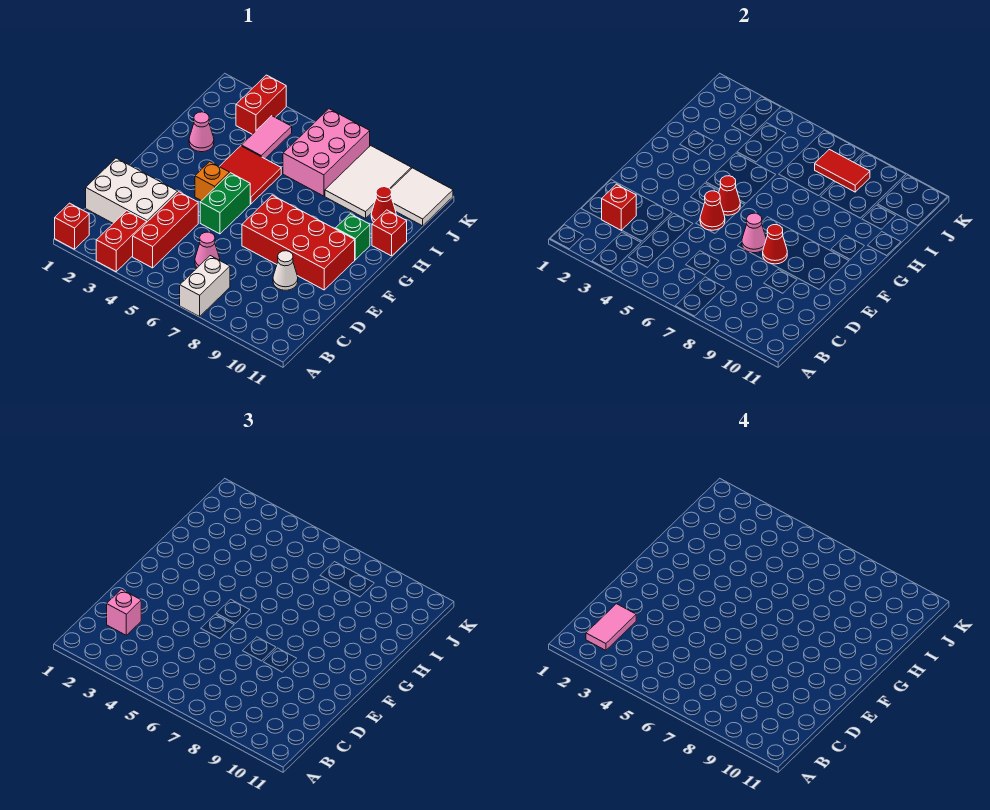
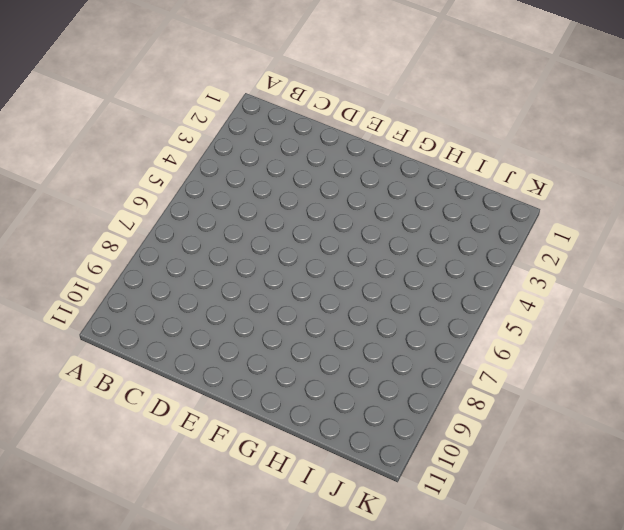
none -> red 1x1 brick [55,203,89,249]
none -> red 1x2 brick [96,211,147,272]
none -> white 1x2 brick [180,256,230,317]

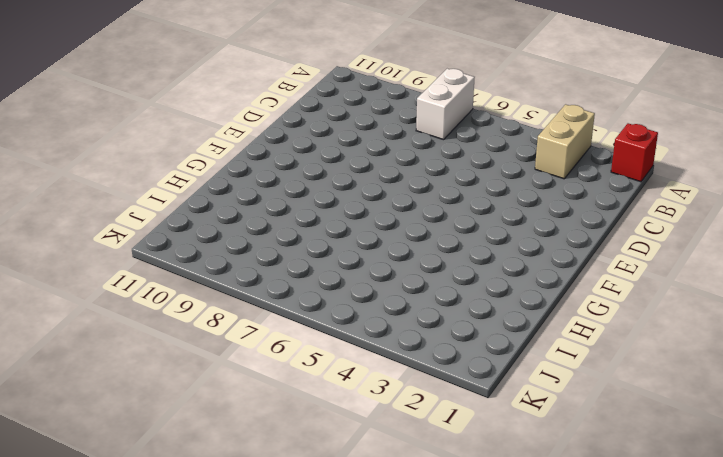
tan 1x2 brick [535,104,595,179] -> red 1x2 brick [96,211,147,272]
none -> red 1x3 brick [133,192,198,268]
none -> white 2x3 brick [86,158,178,223]
none -> pink 1x1 cone [195,232,220,268]

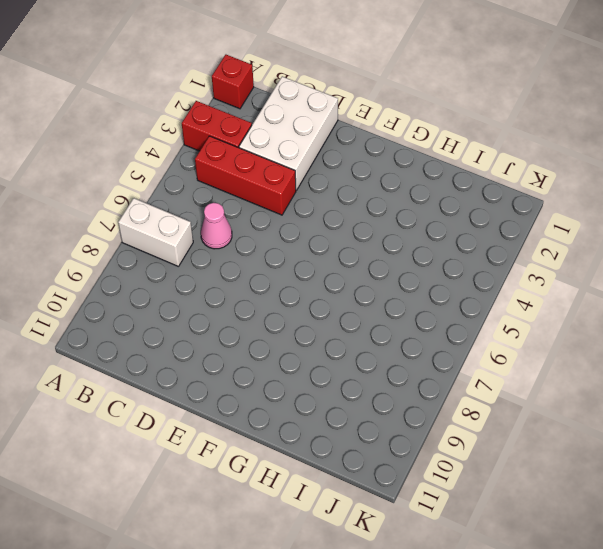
none -> white 1x1 cone [273,251,298,290]
none -> green 1x2 brick [200,173,250,234]
none -> red 2x4 brick [242,195,355,290]

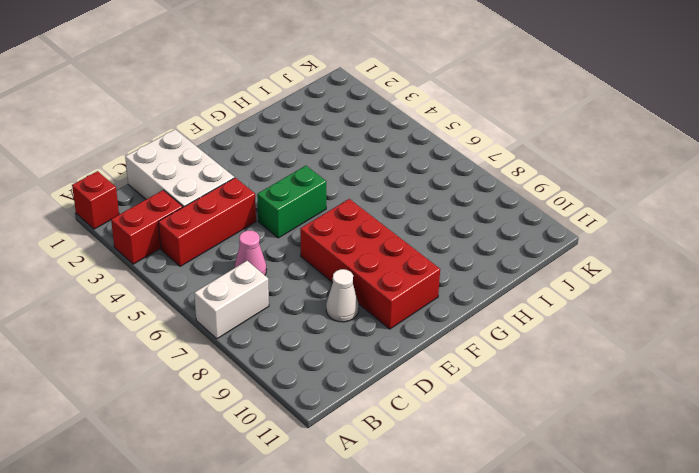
none -> orange 1x1 brick [195,162,229,201]
none -> red 2x2 tile [219,146,281,204]
none -> green 1x1 brick [336,214,370,260]

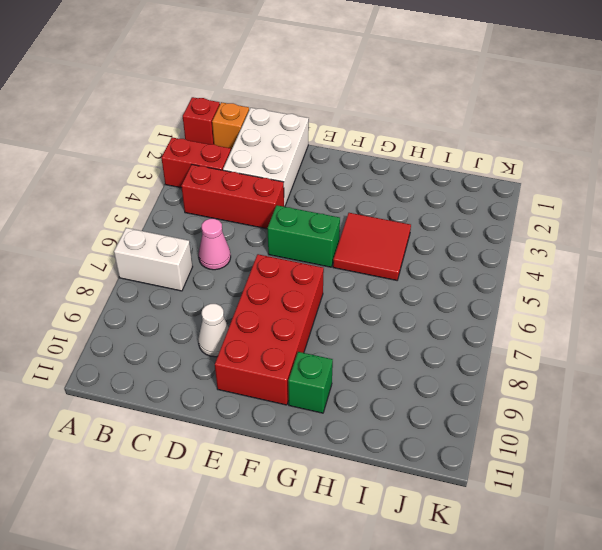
orange 1x1 brick [212,102,249,150] -> orange 1x1 brick moved to [195,162,229,201]
none -> pink 1x1 cone [189,112,214,152]
none -> red 1x1 brick [372,210,407,256]
none -> pink 1x2 tile [241,116,292,159]

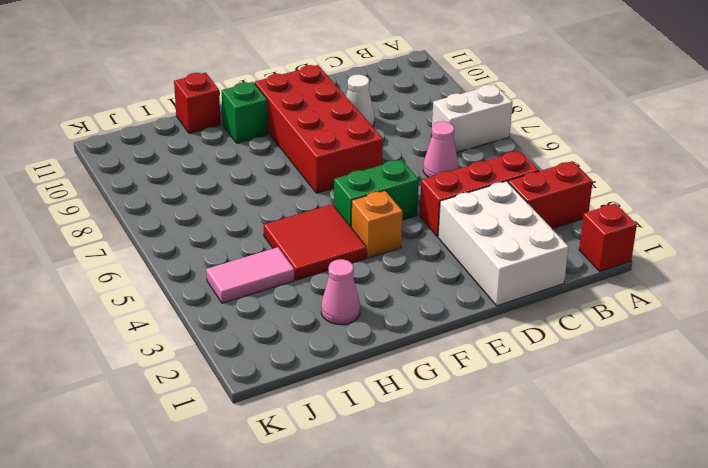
none -> pink 2x3 brick [283,109,370,196]
none -> white 2x3 tile [325,146,411,219]
none -> red 1x1 cone [371,187,396,222]

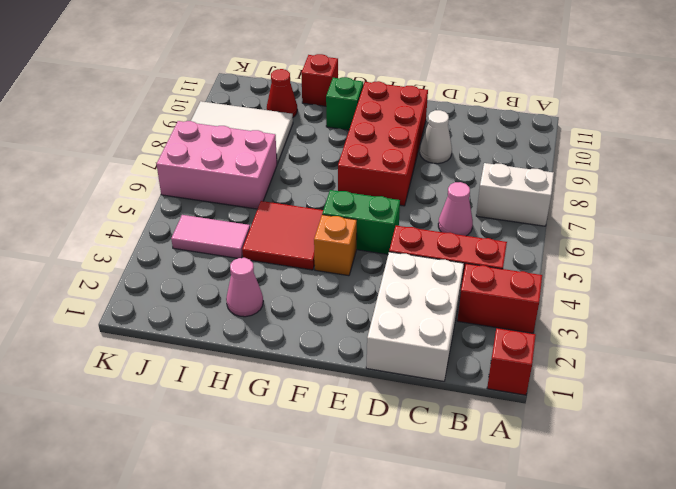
none -> red 1x2 brick [236,75,286,134]
none -> white 2x2 tile [390,168,453,226]
none -> red 1x1 brick [601,184,636,230]

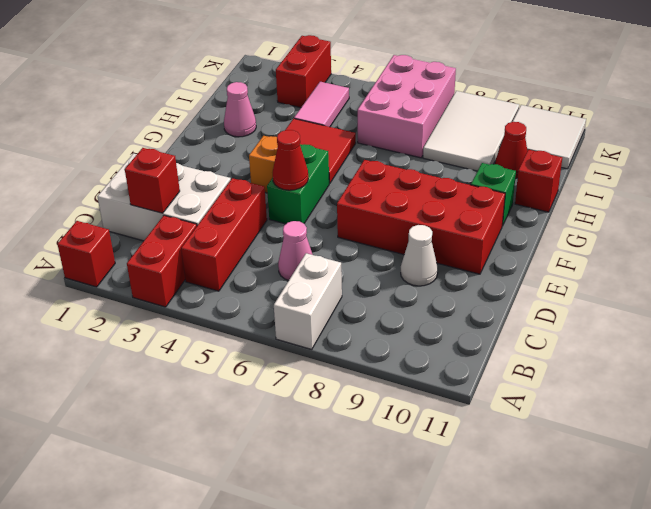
none -> pink 1x1 cone [742,213,766,253]
none -> red 1x1 cone [763,225,787,264]
none -> red 1x1 cone [719,176,740,215]

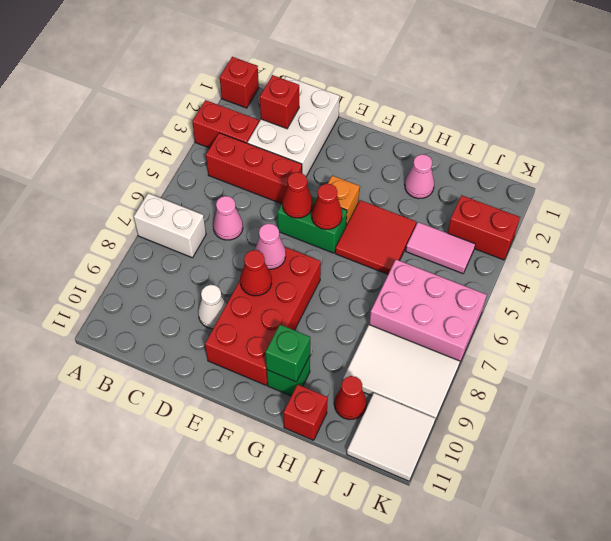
green 1x1 brick [265,325,310,382] -> none
none -> red 1x2 tile [815,149,870,192]
none -> pink 1x1 brick [107,589,141,635]
none -> pink 1x2 tile [586,604,636,650]

